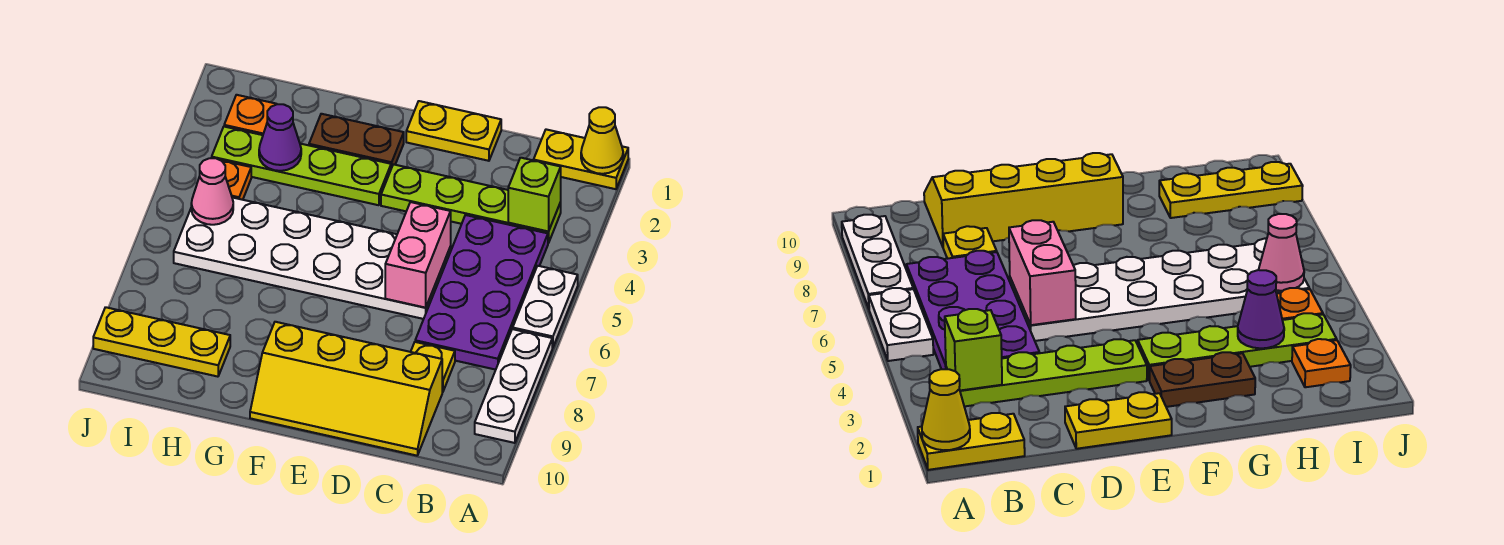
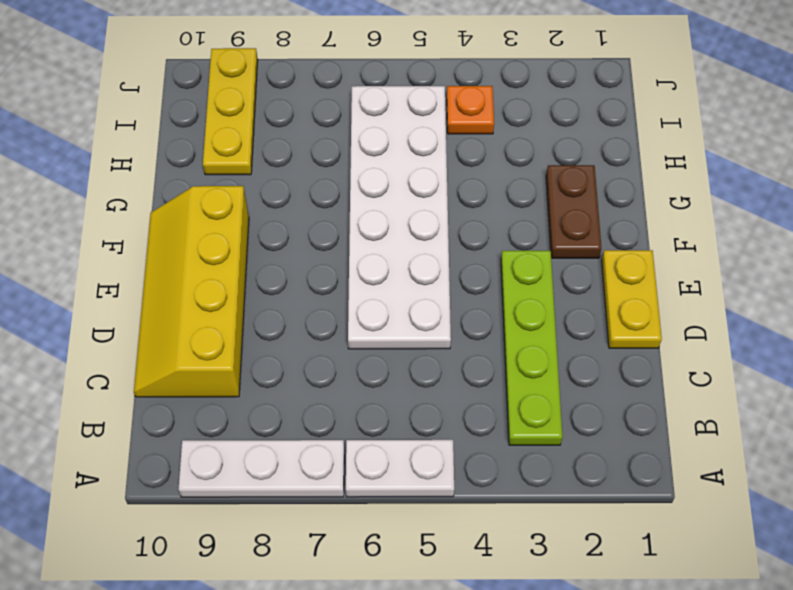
none -> yellow 1x2 plate [534,129,628,189]
none -> purple 2x4 plate [415,215,548,370]
none -> yellow 1x1 plate [411,342,455,392]

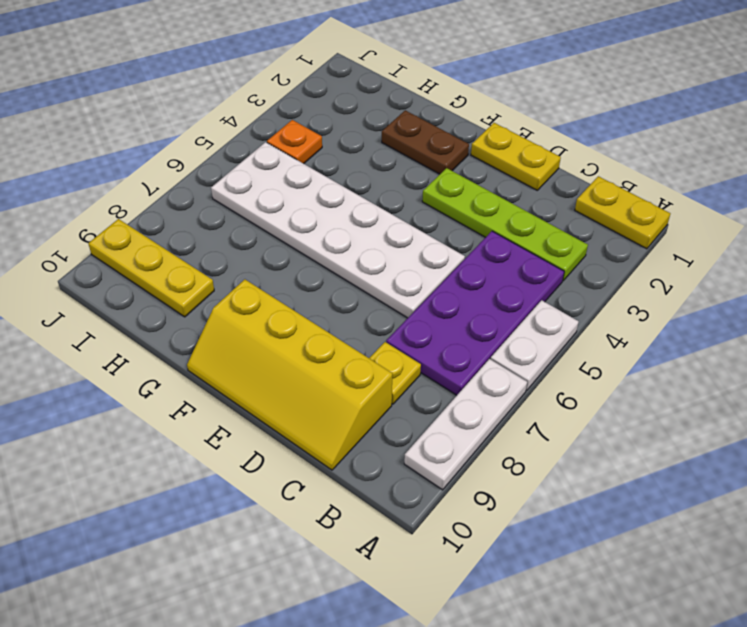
none -> lime 1x4 plate [212,127,391,205]
none -> orange 1x1 plate [224,95,276,135]
none -> yellow 1x1 cone [581,107,623,174]

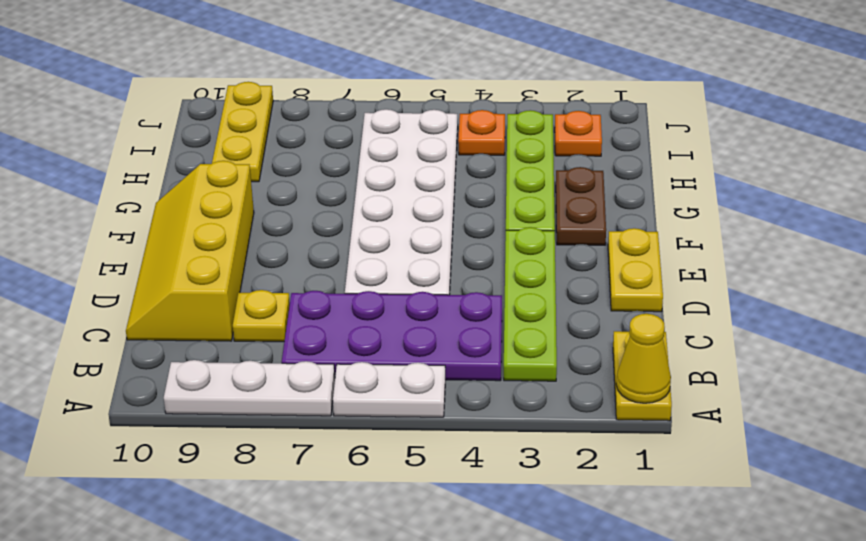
none -> lime 1x1 brick [508,158,561,232]
none -> pink 1x2 brick [385,202,451,308]
none -> purple 1x1 cone [259,104,301,171]

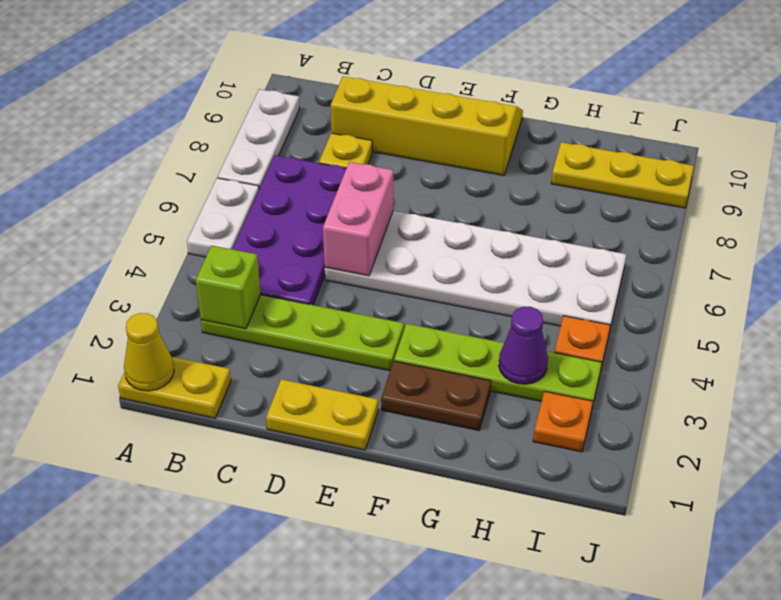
none -> pink 1x1 cone [191,158,233,225]

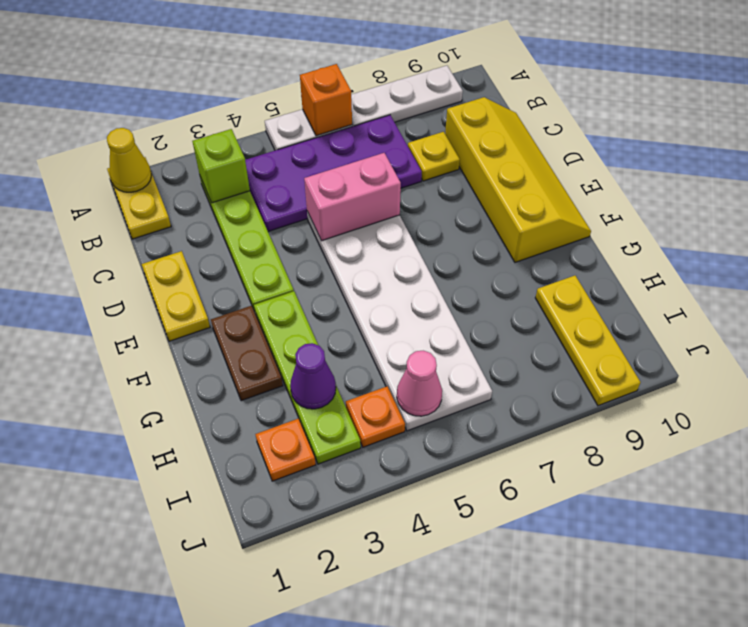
orange 1x1 brick [300,64,352,136] -> none

